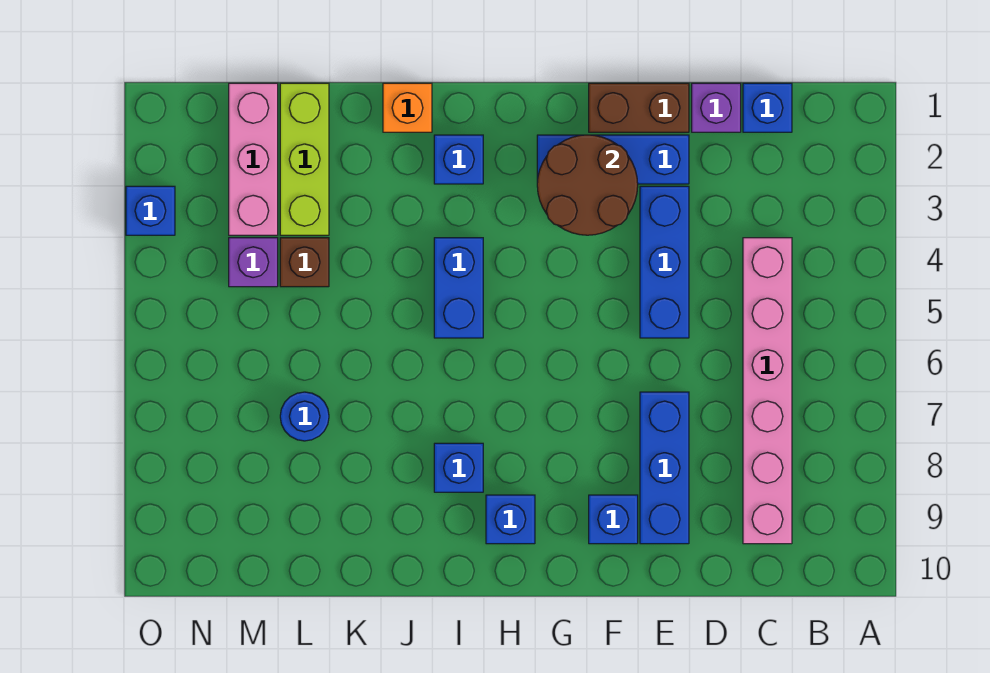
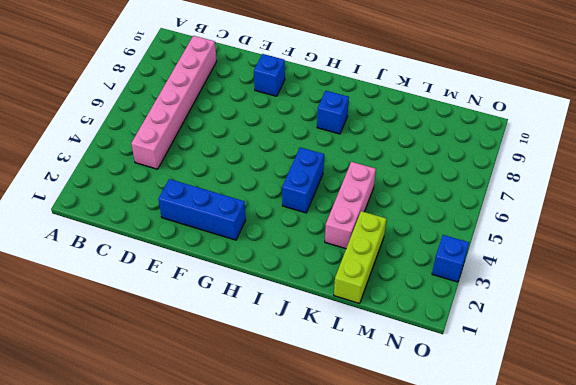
pink 1x3 brick [325,162,376,249] -> pink 1x3 brick moved to [229,83,278,235]
none -> blue 1x1 brick [743,83,792,132]
none -> purple 1x1 brick [692,83,741,132]
none -> brown 1x2 brick [589,83,689,132]

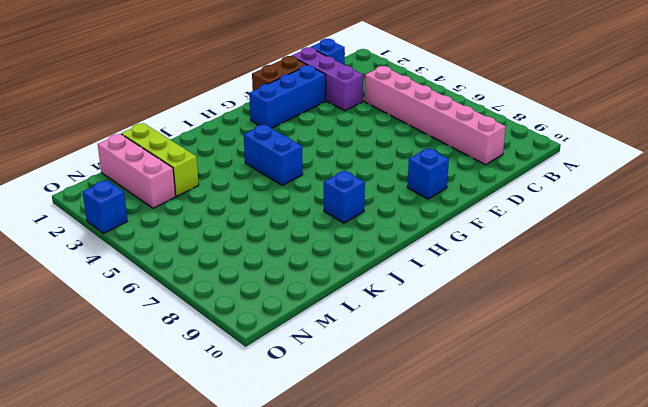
purple 1x3 brick [292,47,363,111] -> purple 1x1 brick [692,83,741,132]
none -> blue 1x3 brick [640,186,689,338]
none -> blue 1x3 brick [640,392,689,544]
none -> blue 1x1 brick [486,495,535,544]

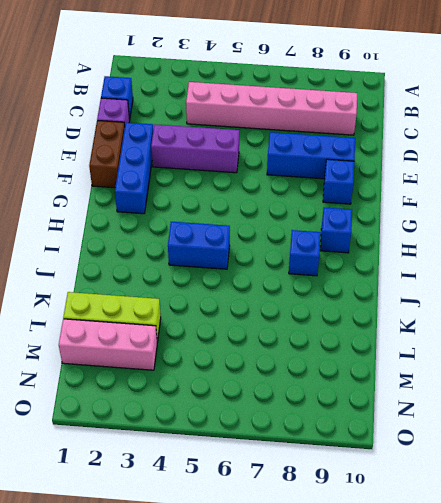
purple 1x3 brick [151,124,239,173] -> blue 1x3 brick [640,186,689,338]
none -> blue 1x1 brick [434,135,483,184]
none -> orange 1x1 brick [383,83,432,132]
none -> brown 1x1 brick [280,238,329,287]

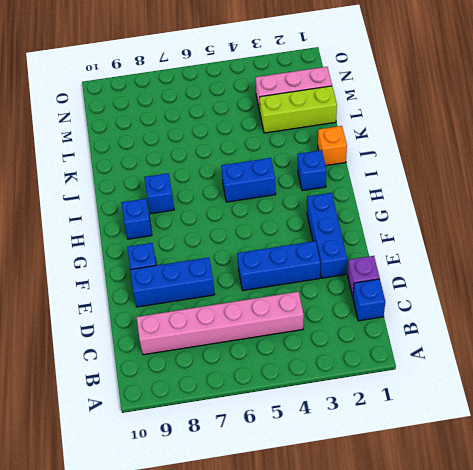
none -> brown 1x2 brick [589,83,689,132]
none -> brown 1x1 brick [280,238,329,287]
none -> blue 1x1 round brick [280,392,329,441]

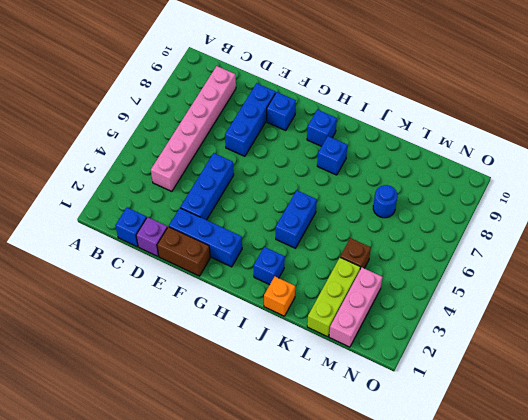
none -> purple 1x1 brick [229,238,278,287]
none -> blue 1x1 brick [126,186,175,235]
none -> brown 2x2 round brick [537,135,638,235]

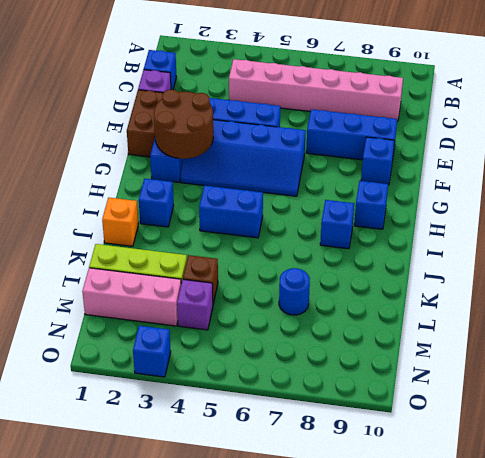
blue 2x4 slope [181,120,306,196] -> none

